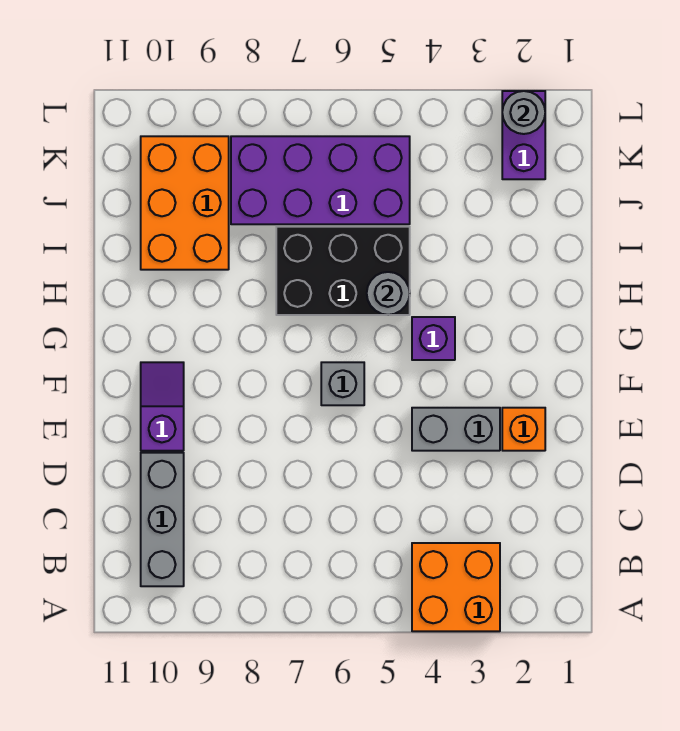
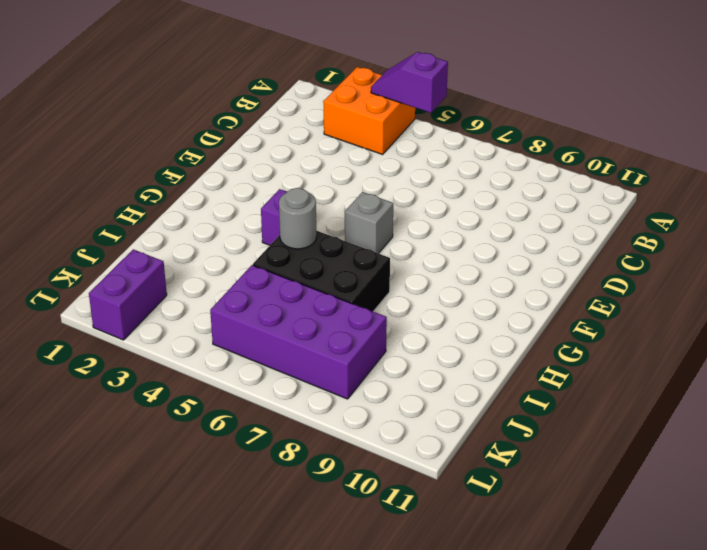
purple 1x2 slope [371,52,448,113] -> purple 1x2 slope turned to [141,362,184,451]
none -> grey 1x3 brick [141,453,184,586]
none -> orange 1x1 brick [502,408,545,451]
none -> grey 1x2 brick [412,408,500,451]

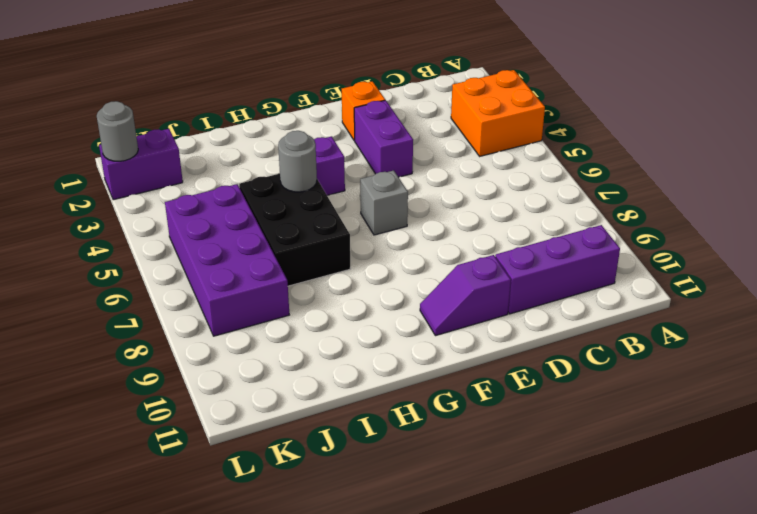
purple 1x3 brick [495,225,620,314] -> grey 1x3 brick [141,453,184,586]
purple 1x2 brick [354,100,413,177] -> grey 1x2 brick [412,408,500,451]
none -> orange 2x3 brick [141,136,229,270]

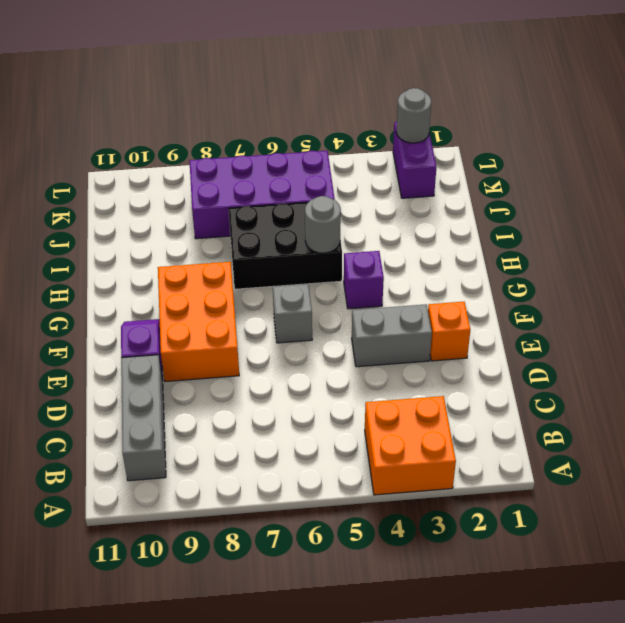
orange 2x3 brick [158,262,239,382] -> orange 2x3 brick moved to [141,136,229,270]

